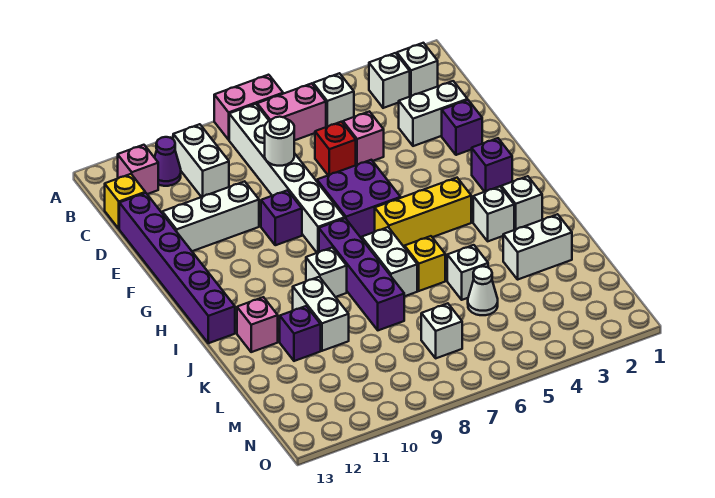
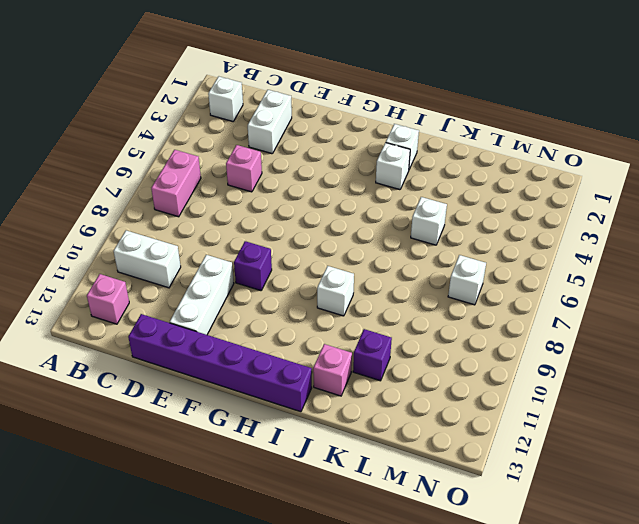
none -> pink 1x2 brick [214,75,283,140]
none -> white 1x1 brick [369,53,410,108]
none -> white 1x1 brick [313,73,354,127]
none -> white 1x6 brick [229,104,345,253]

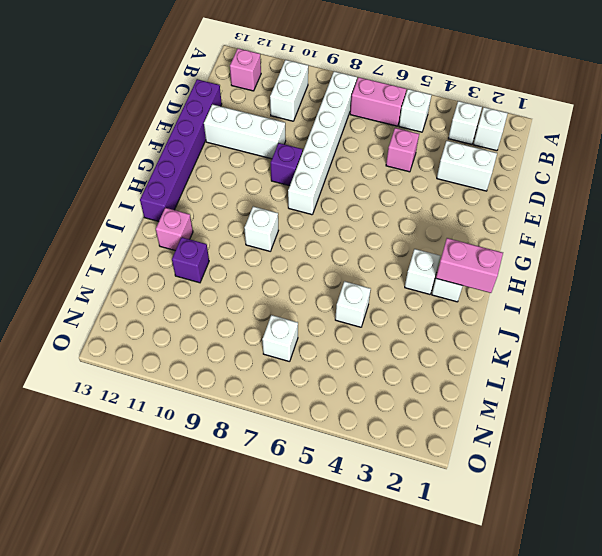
pink 1x2 brick [436,238,503,293] -> pink 1x2 brick moved to [214,75,283,140]
none -> purple 1x1 cone [155,137,181,186]
none -> yellow 1x1 brick [105,174,145,229]
none -> red 1x1 brick [315,122,356,175]
none -> purple 1x1 brick [442,100,482,155]

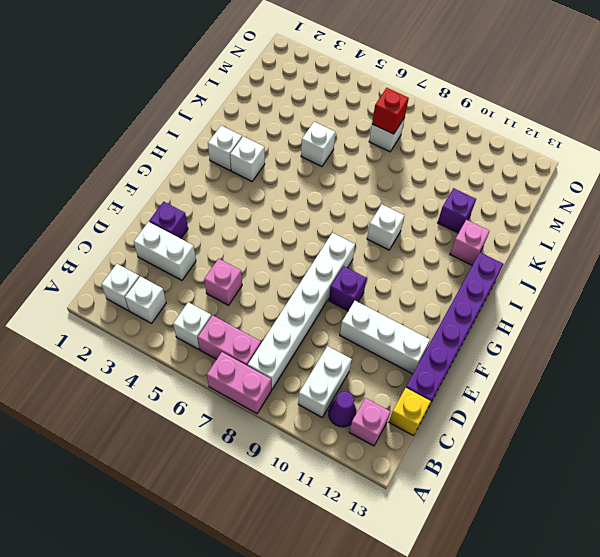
red 1x1 brick [372,88,409,134] -> red 1x1 brick moved to [315,122,356,175]
none -> purple 2x2 brick [317,160,401,239]
none -> purple 1x1 brick [472,138,512,192]
none -> yellow 1x3 brick [375,178,471,247]
none -> purple 1x4 brick [319,218,404,330]

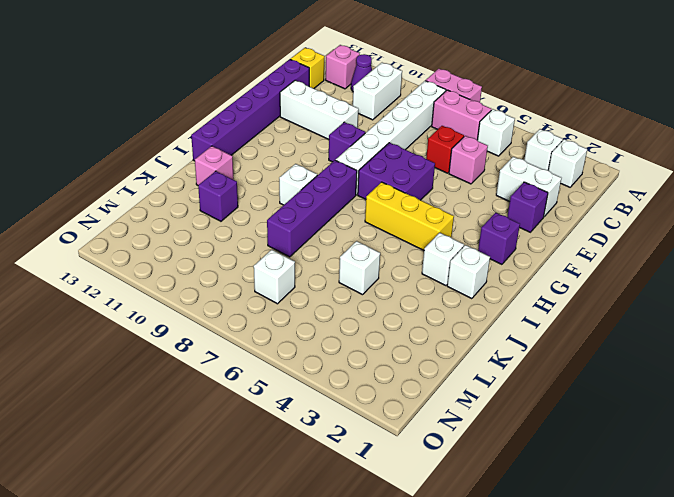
none -> white 1x2 brick [362,227,417,296]
none -> yellow 1x1 brick [404,236,445,291]
none -> white 1x2 brick [293,277,349,351]
none -> white 1x2 brick [503,214,572,279]

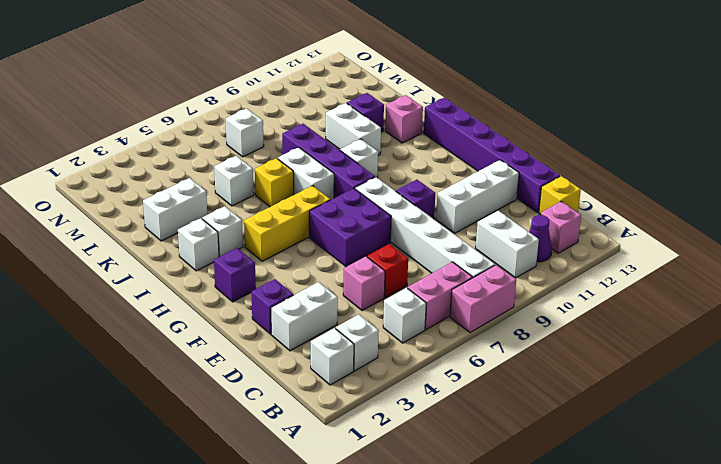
none -> white 1x1 cone [468,266,498,315]
none -> white 1x1 round brick [265,117,294,166]

